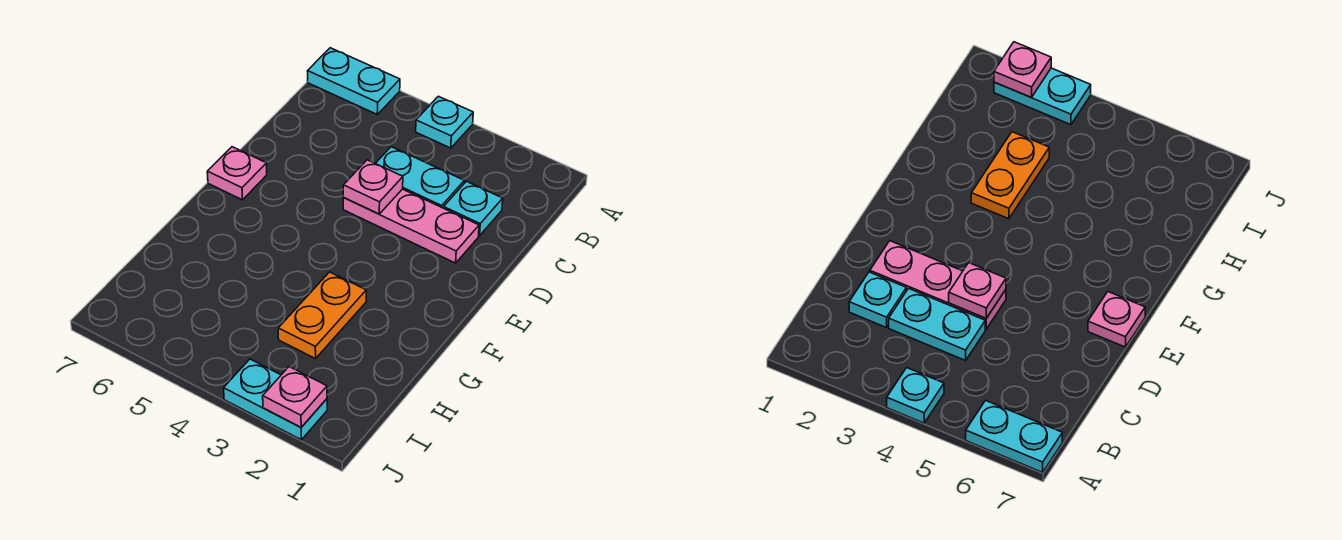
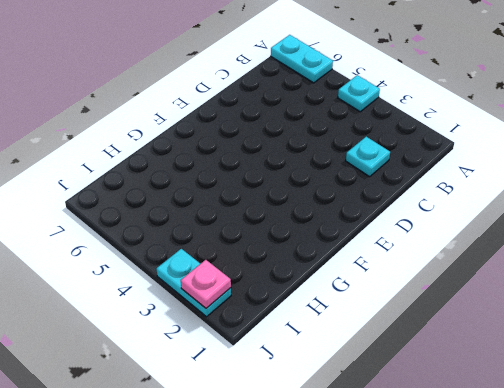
none -> cyan 1x2 plate [375,147,464,208]
none -> pink 1x3 plate [343,189,479,263]

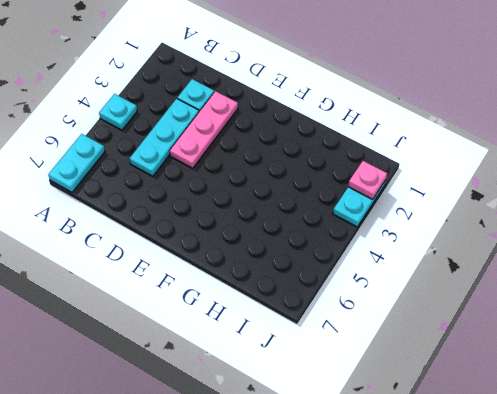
cyan 1x3 plate [130,99,199,176] -> cyan 1x2 plate [375,147,464,208]
none -> pink 1x1 plate [207,147,267,200]
none -> orange 1x2 plate [278,272,366,359]

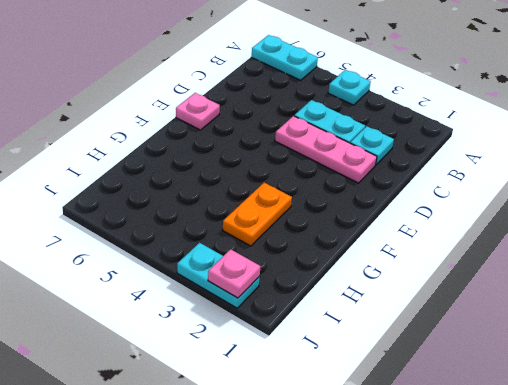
none -> pink 1x1 plate [343,160,403,214]

